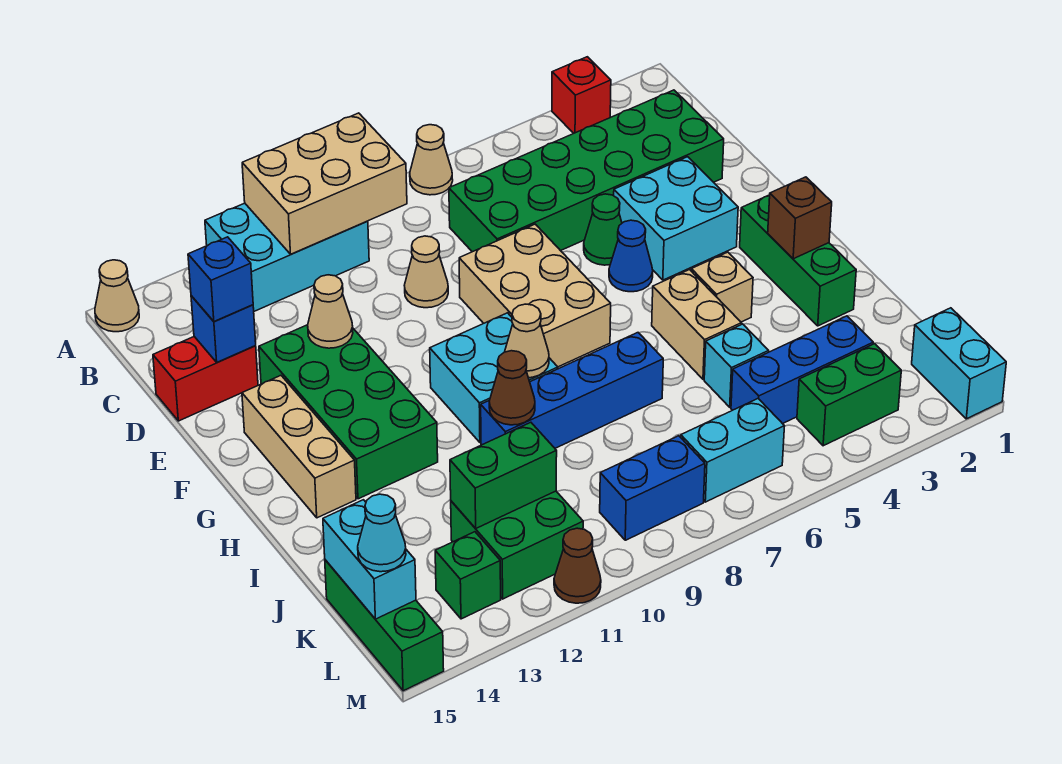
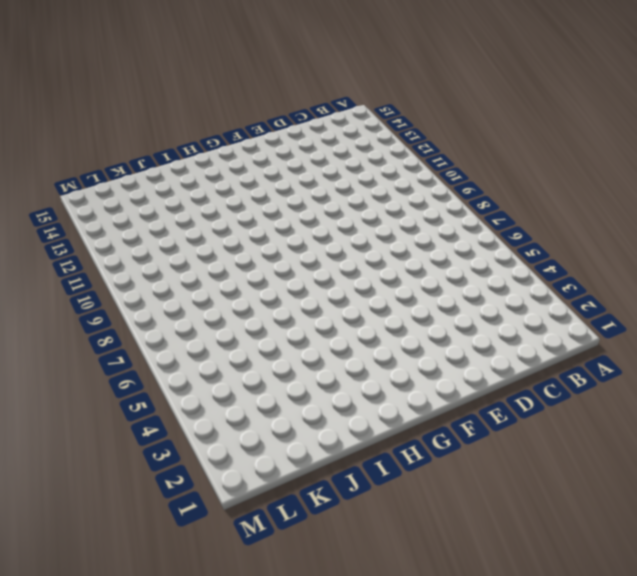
none -> red 1x1 brick [552,57,611,133]
none -> tan 1x1 cone [410,125,453,195]
none -> cyan 2x3 brick [205,203,369,311]
none -> tan 1x1 cone [95,260,139,332]

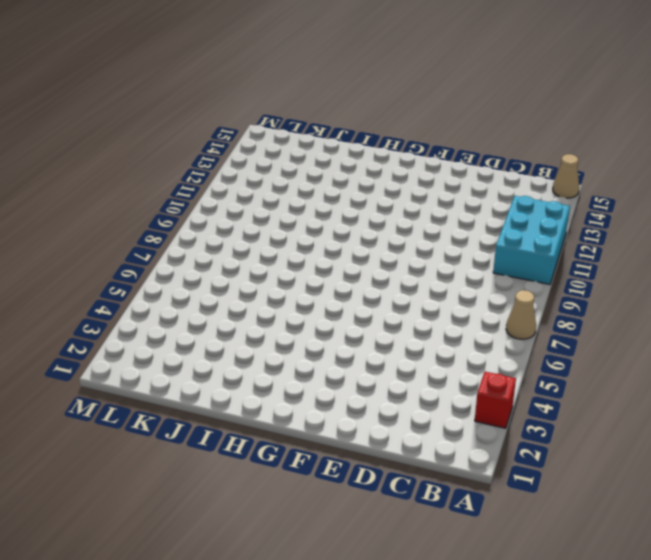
none -> green 2x6 brick [449,90,724,252]
none -> tan 1x1 cone [404,236,448,308]
none -> red 1x2 brick [153,337,258,421]
none -> cyan 2x2 brick [614,157,738,280]

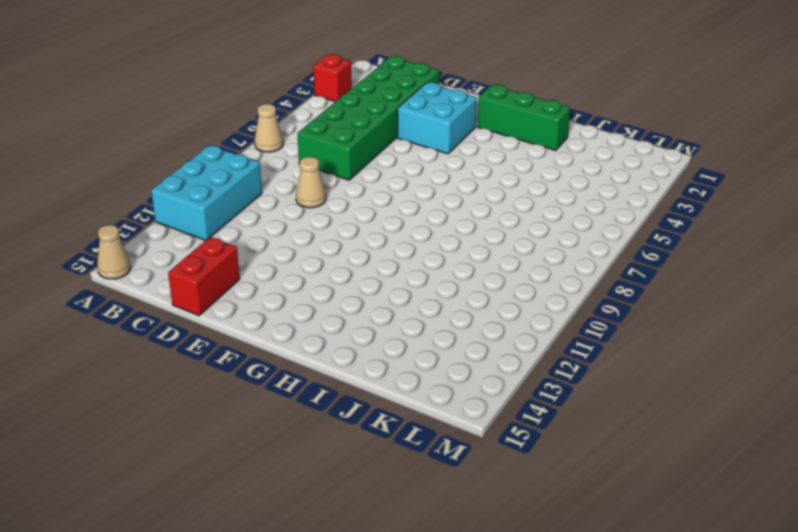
none -> green 1x1 cone [584,194,622,265]
none -> tan 2x3 brick [459,224,611,367]
none -> green 2x4 brick [259,325,438,499]
none -> blue 1x1 cone [609,220,653,292]

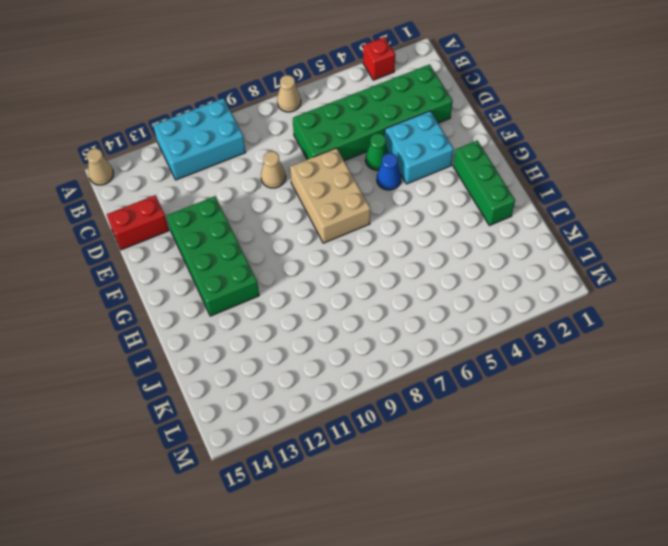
none -> tan 1x3 brick [242,376,356,518]
none -> cyan 2x2 brick [430,313,558,442]
none -> tan 1x1 brick [691,252,753,322]
none -> tan 1x2 brick [652,270,741,379]

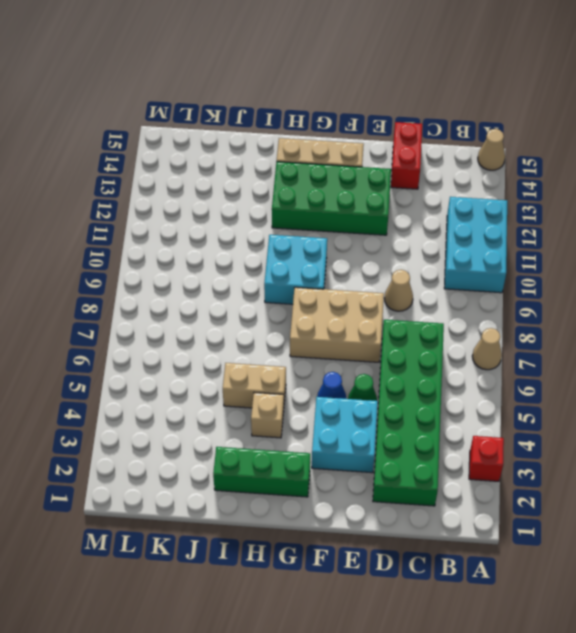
none -> blue 1x4 brick [481,333,663,448]
none -> cyan 1x1 brick [704,324,769,407]
none -> blue 1x3 brick [731,316,873,424]
none -> green 2x2 brick [451,491,583,599]

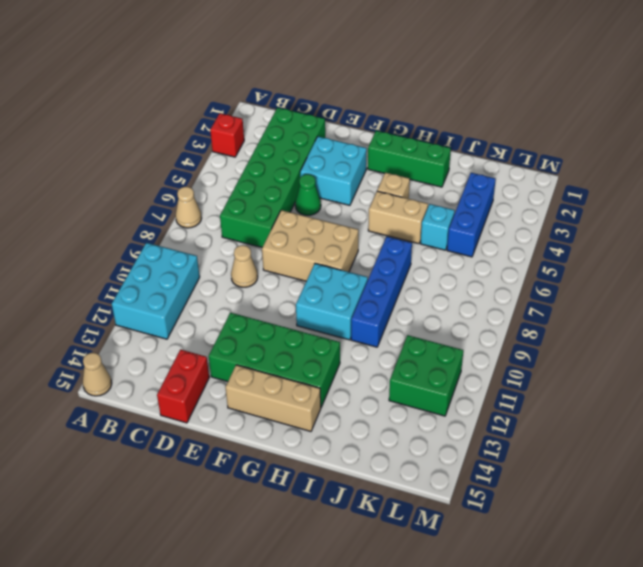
none -> blue 1x1 cone [609,220,653,292]
none -> green 1x3 brick [325,560,444,691]
none -> cyan 1x2 brick [912,308,1006,419]
none -> green 1x2 brick [797,344,901,446]

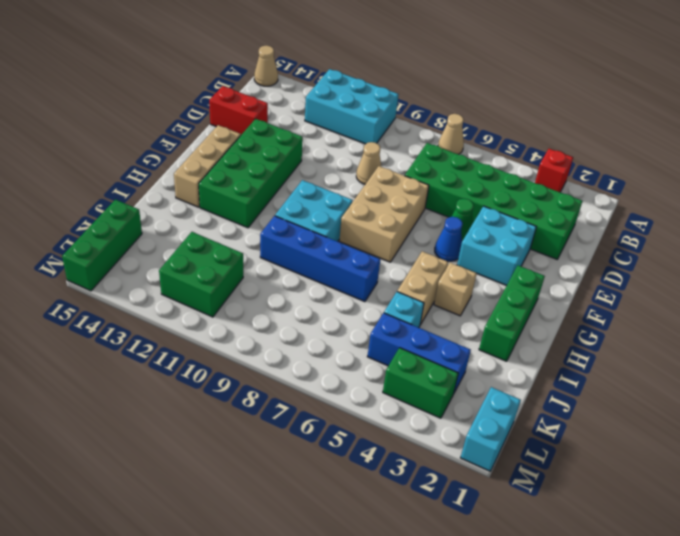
none -> cyan 1x2 brick [681,399,784,502]
none -> blue 1x2 brick [600,436,705,540]
none -> green 1x1 brick [435,532,501,619]
none -> brown 1x1 cone [554,528,601,603]

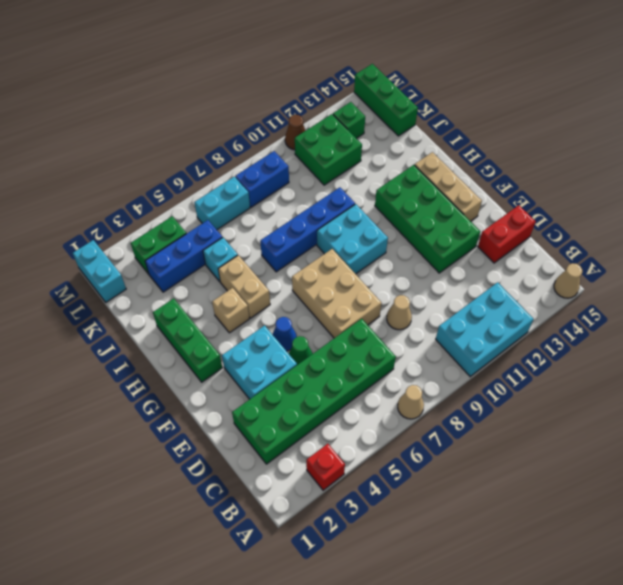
none -> tan 2x3 brick [242,113,407,254]
none -> blue 1x1 brick [191,296,256,362]
none -> tan 1x1 cone [308,275,353,348]
none -> brown 1x1 brick [768,177,832,259]

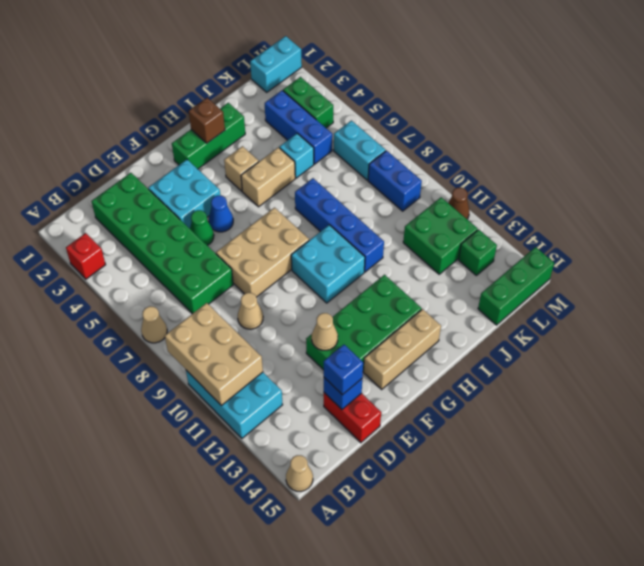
none -> tan 1x1 cone [505,304,549,378]
none -> brown 1x1 cone [489,351,535,425]
none -> green 1x2 brick [450,422,557,528]
none -> cyan 1x2 brick [323,500,416,619]

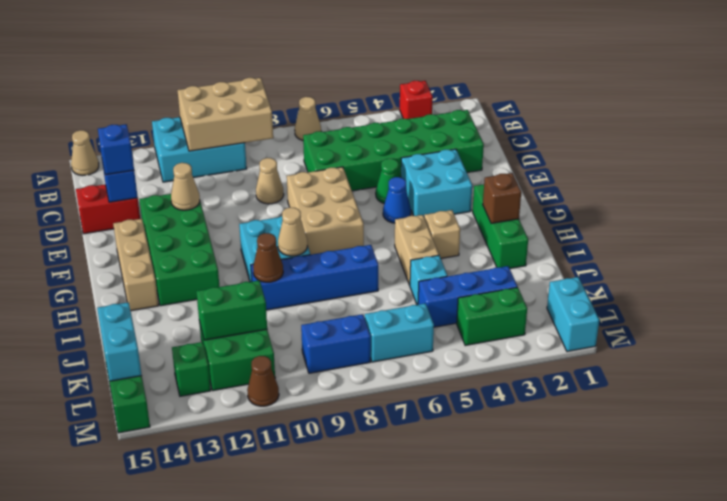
none -> cyan 1x1 cone [358,494,406,572]

